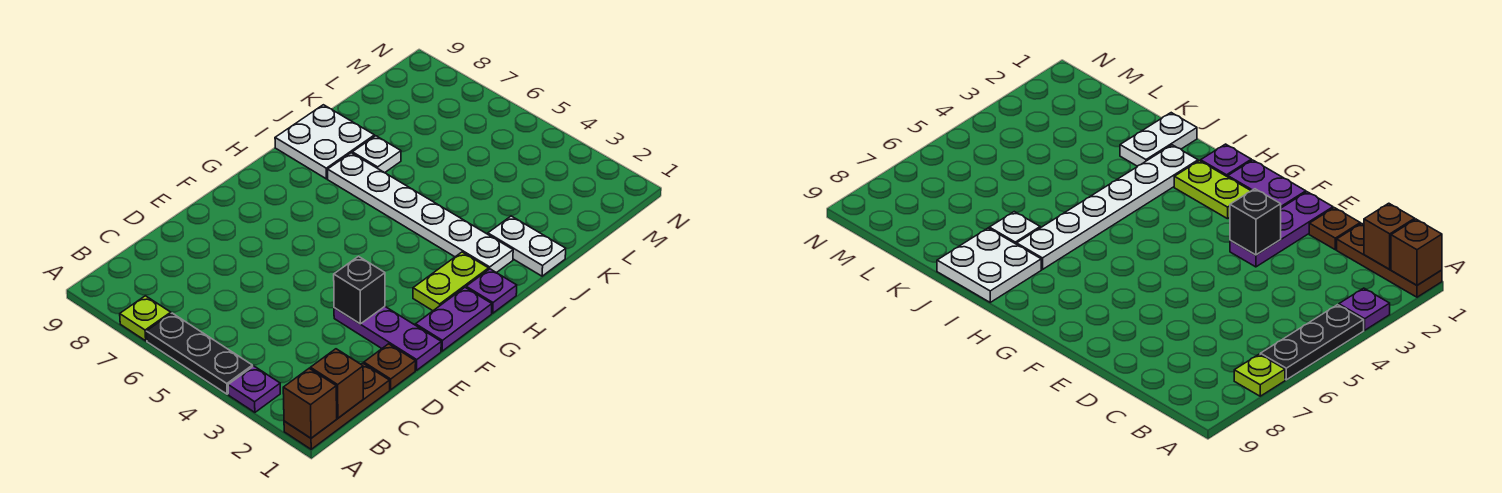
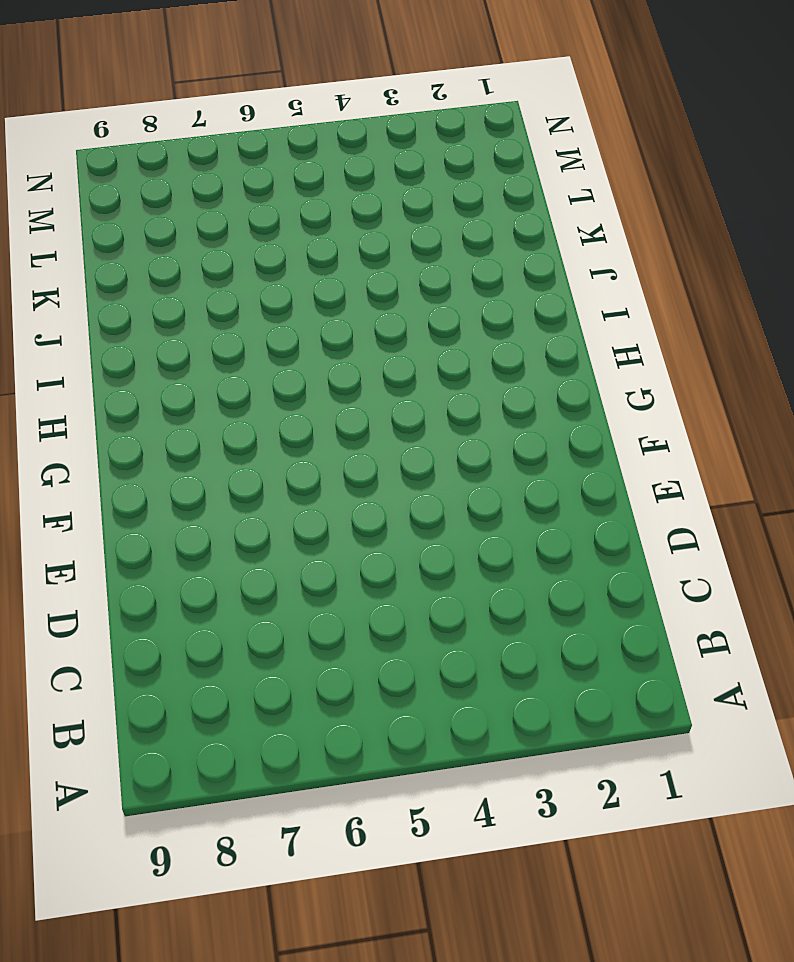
none -> brown 1x3 plate [284,363,390,449]
none -> purple 1x1 plate [228,366,280,412]
none -> black 1x3 plate [146,313,253,394]

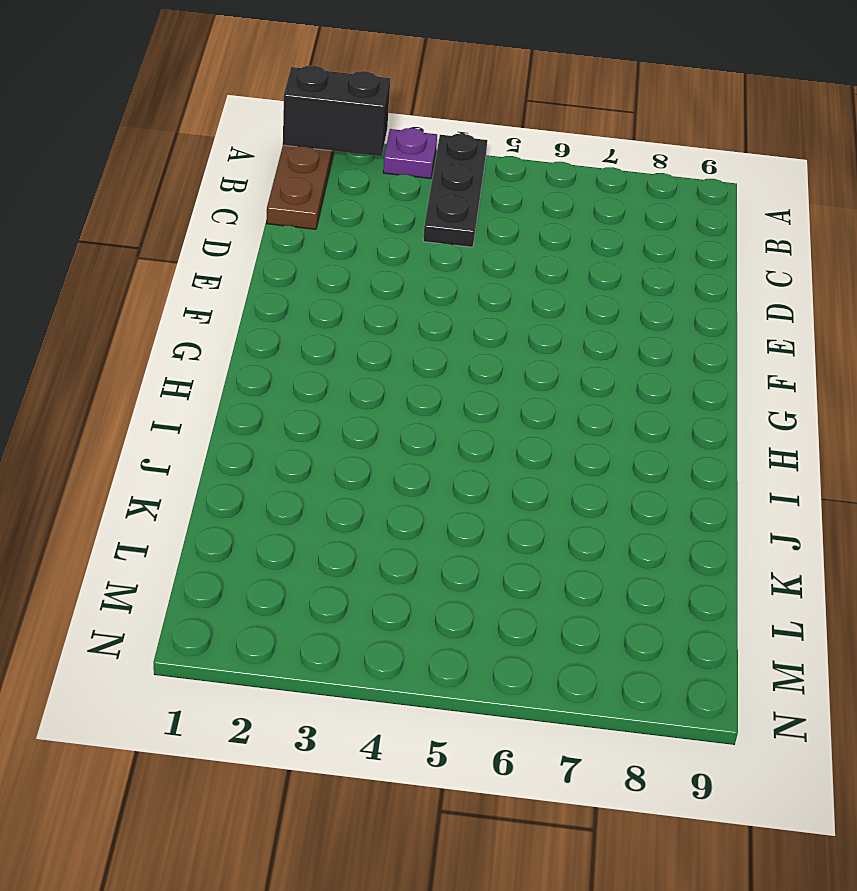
black 1x2 brick [283,66,390,156] -> brown 1x1 brick [283,368,337,438]
black 1x3 plate [423,134,487,247] -> black 1x3 plate turned to [146,313,253,394]
none -> lime 1x1 plate [120,296,171,341]
none -> brown 1x1 plate [364,344,416,390]
none -> purple 1x3 plate [334,306,441,370]

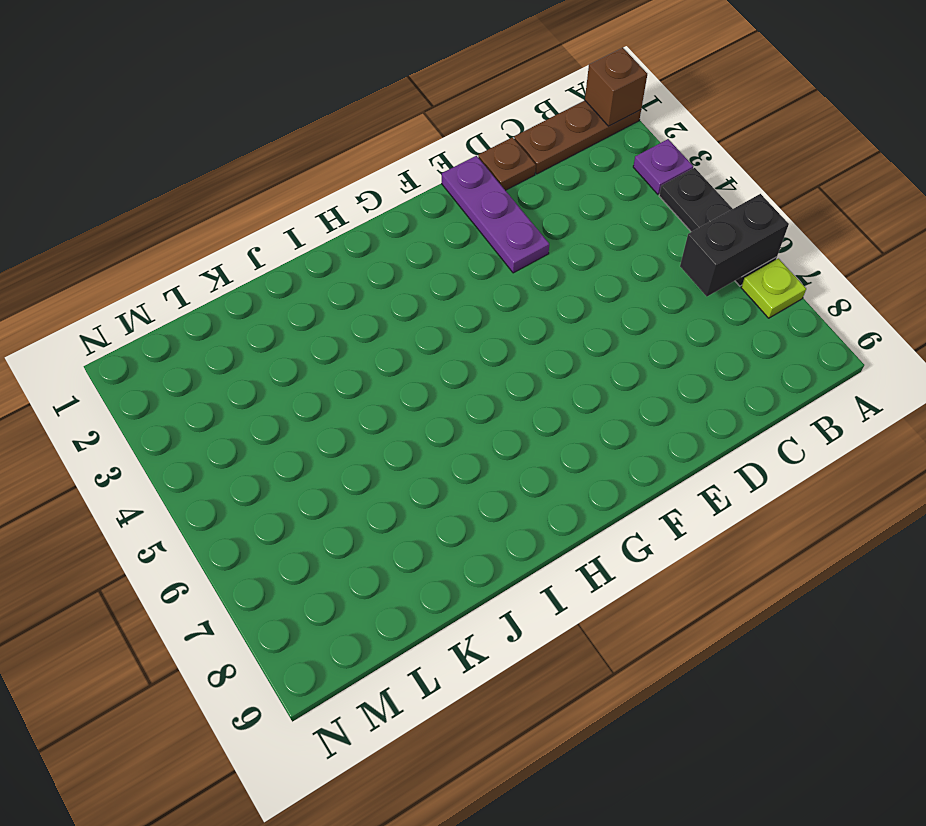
black 1x2 brick [680,194,789,297] -> none
none -> purple 1x2 plate [416,288,492,351]
none -> lime 1x2 plate [413,252,489,311]
none -> purple 1x1 plate [466,269,517,313]

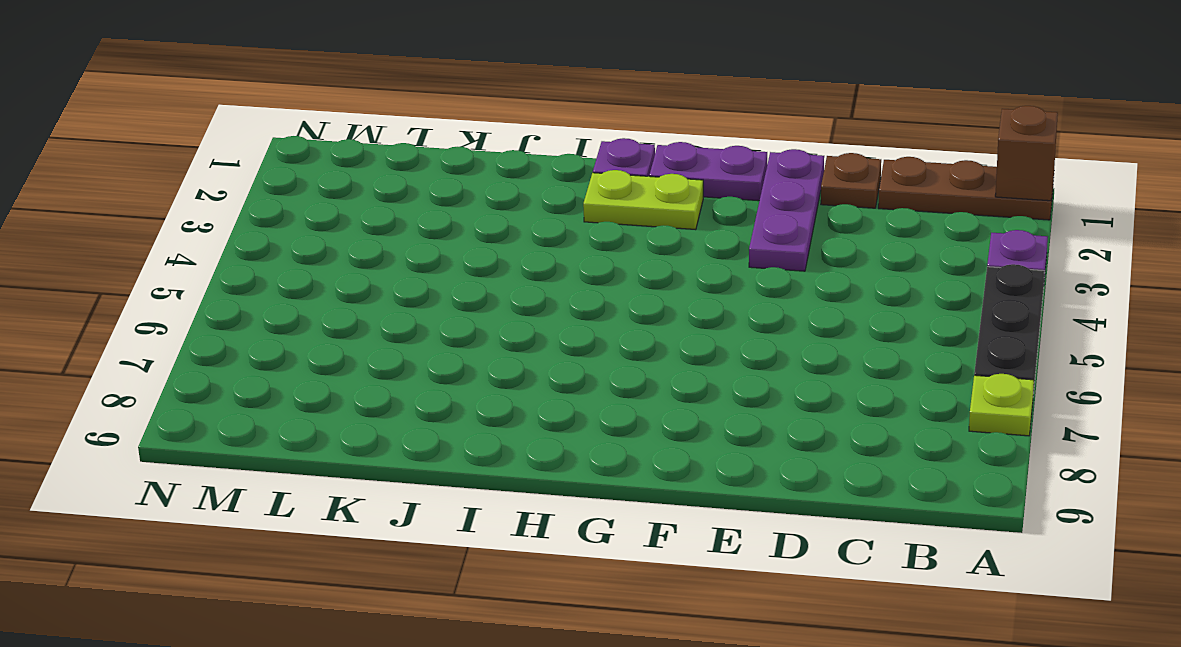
none -> white 1x6 plate [328,153,513,273]
none -> white 2x2 plate [275,105,374,179]
none -> white 1x2 plate [488,216,566,276]

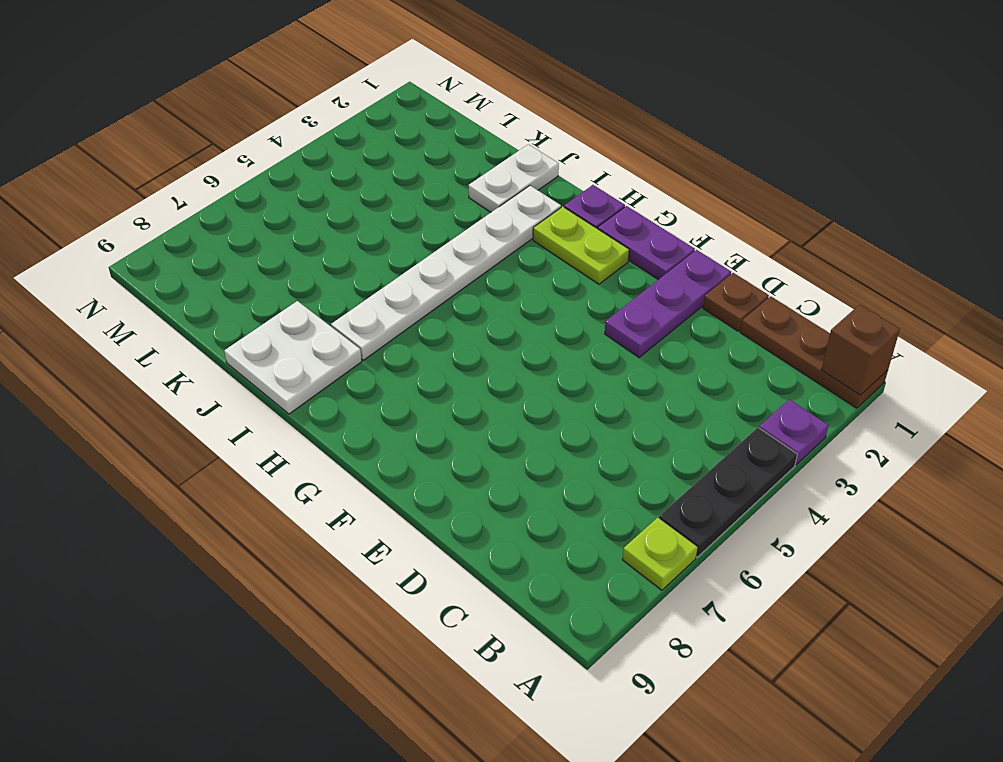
none -> white 1x1 plate [352,136,401,173]
none -> brown 1x1 brick [310,349,363,418]
none -> black 1x1 brick [334,256,385,324]

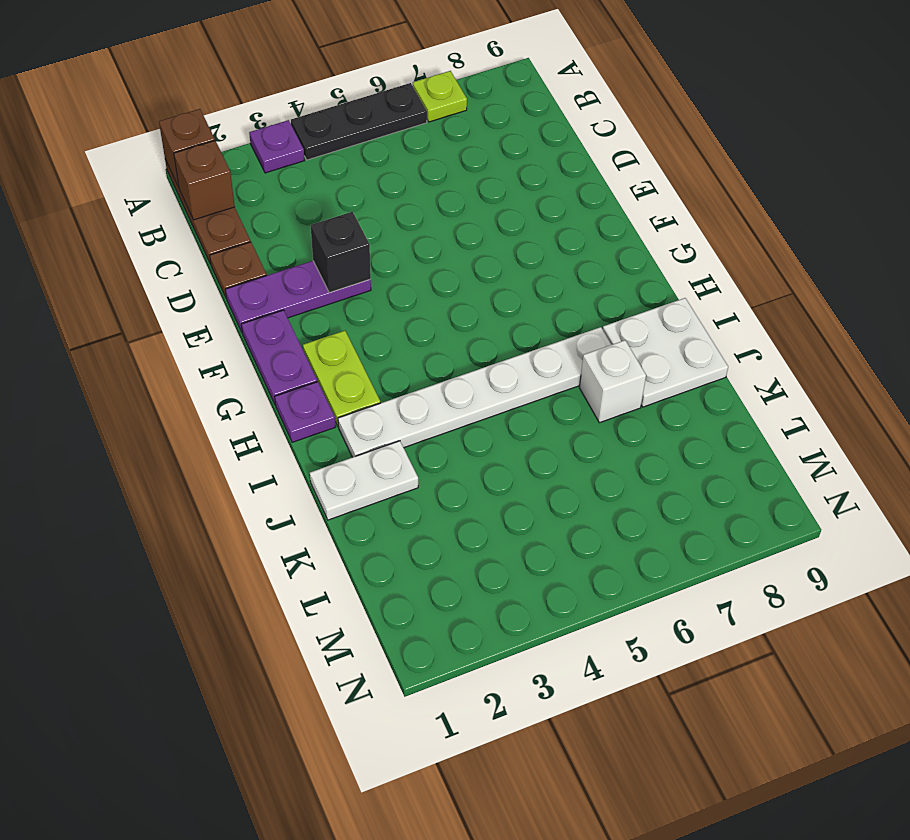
white 1x1 brick [579,340,646,423] -> white 1x1 plate [352,136,401,173]

